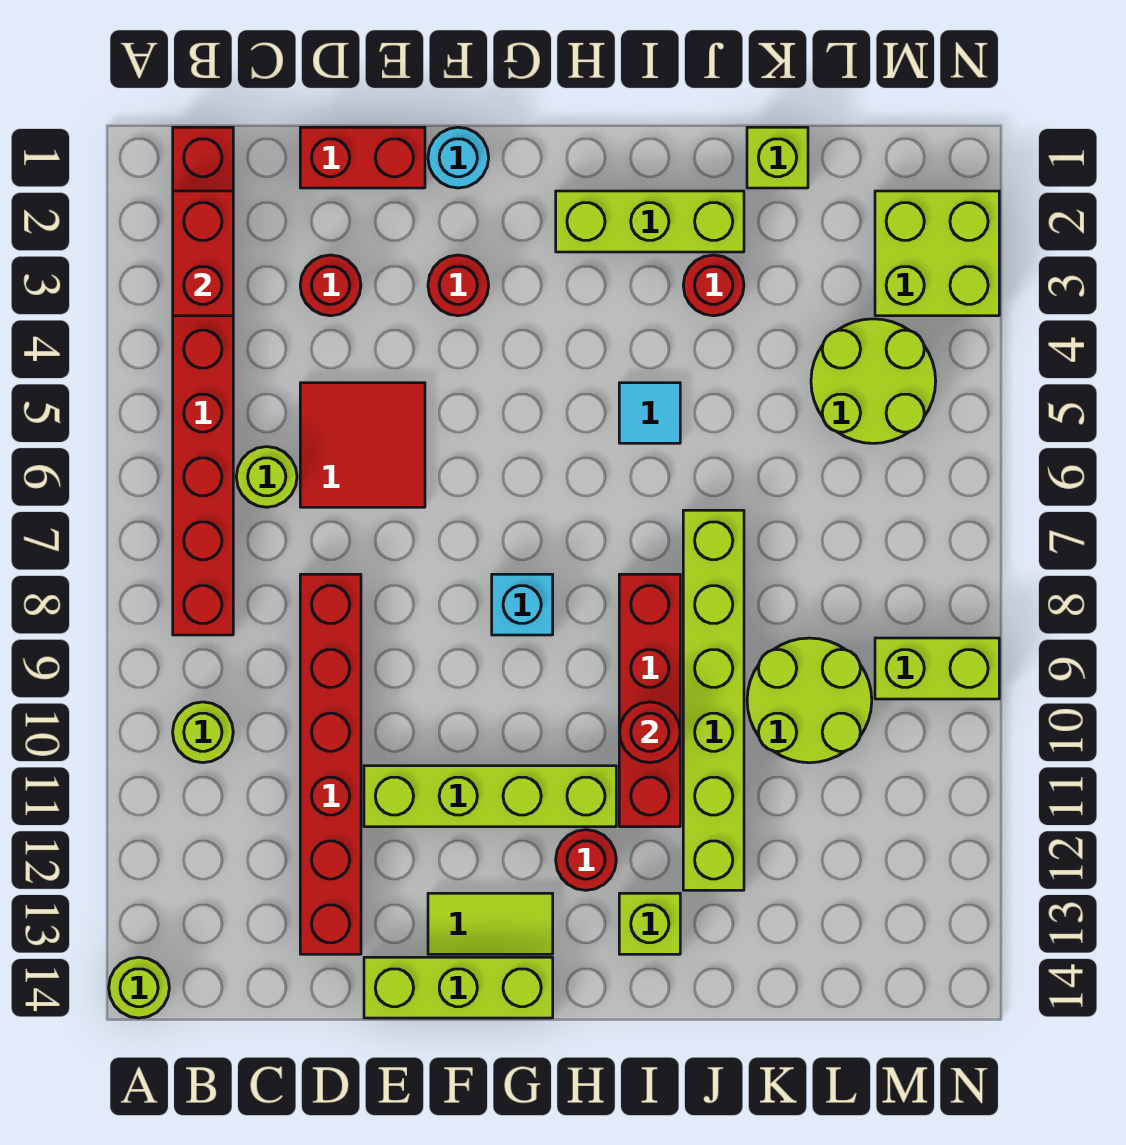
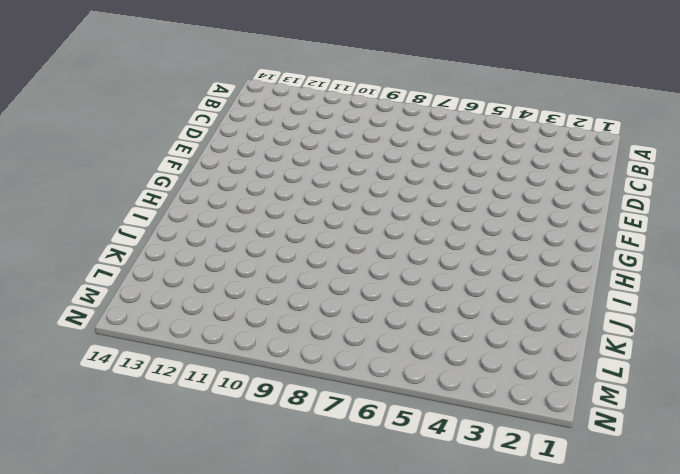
none -> lime 1x1 round brick [109,957,169,1018]
none -> red 1x8 brick [173,127,233,635]
none -> lime 1x1 round brick [173,702,233,763]

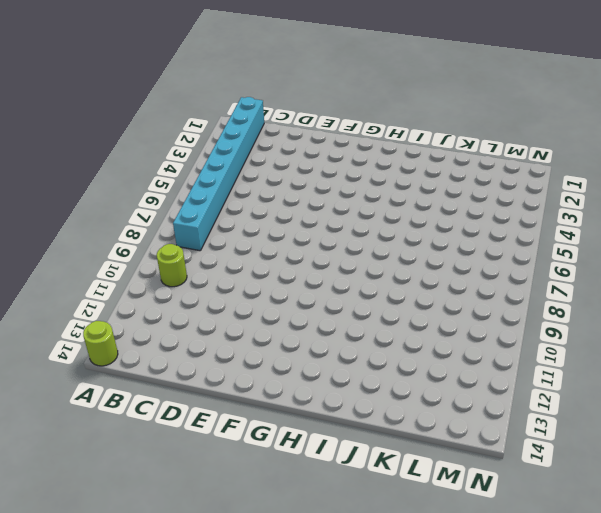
cyan 1x8 brick [173,97,264,251] -> red 1x8 brick [173,127,233,635]
none -> lime 1x1 round brick [236,447,297,507]
none -> red 1x2 brick [300,127,425,188]
none -> red 1x1 round brick [300,255,361,316]

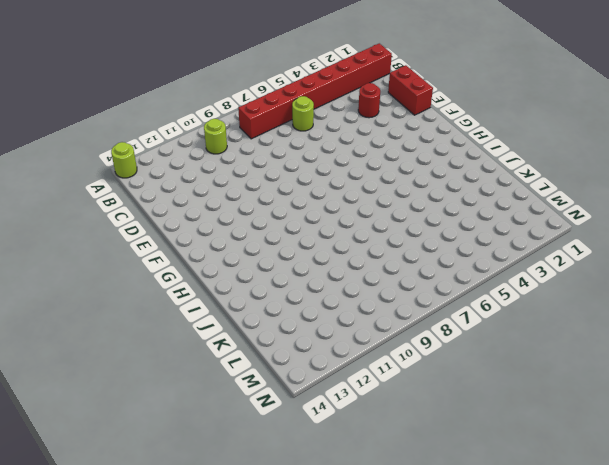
none -> red 2x2 tile [300,383,425,507]
none -> red 1x6 brick [300,574,361,954]
none -> lime 1x4 brick [364,766,616,827]

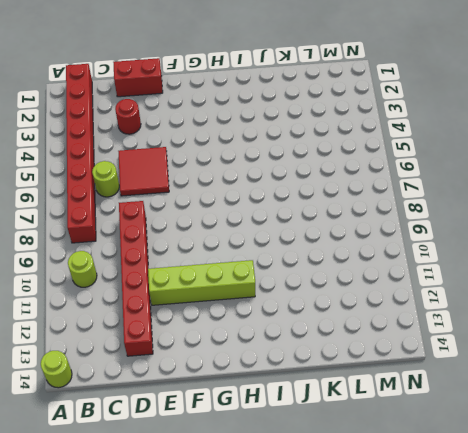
none -> lime 1x3 brick [364,957,553,1018]
none -> cyan 1x1 round brick [428,127,489,188]
none -> red 1x1 round brick [428,255,489,316]

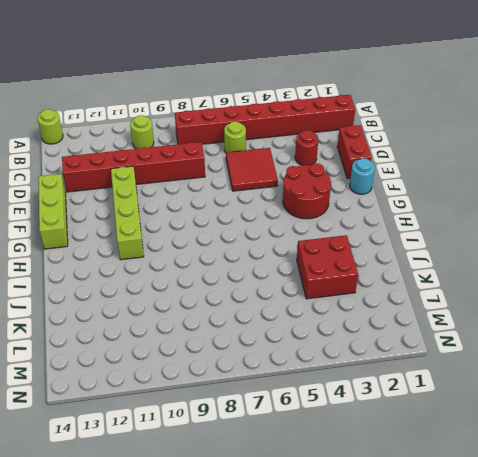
red 2x2 round brick [283,163,331,219] -> red 1x1 round brick [428,255,489,316]
red 2x2 brick [297,235,358,299] -> red 1x1 round brick [683,255,744,316]
none -> lime 1x2 tile [428,893,553,954]
none -> cyan 1x1 brick [492,574,553,635]
none -> lime 1x3 brick [556,191,744,252]

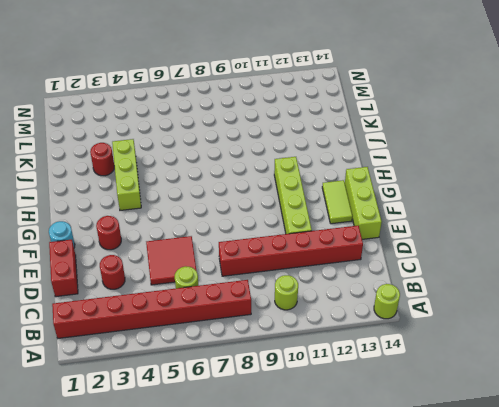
lime 1x3 brick [112,139,141,210] -> lime 1x3 brick moved to [556,191,744,252]
none -> cyan 1x1 brick [492,574,553,635]
none -> red 1x1 round brick [556,830,616,890]
none -> cyan 1x1 tile [619,383,680,443]

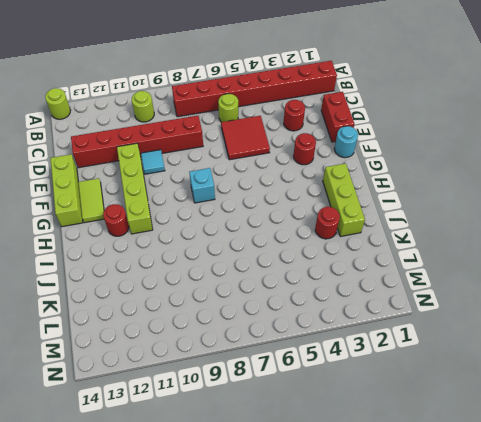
cyan 1x1 tile [141,150,165,174] -> cyan 1x1 tile moved to [619,383,680,443]
none -> red 1x4 brick [619,574,680,827]
none -> lime 1x1 brick [619,893,680,954]
none -> lime 1x6 brick [683,510,744,890]

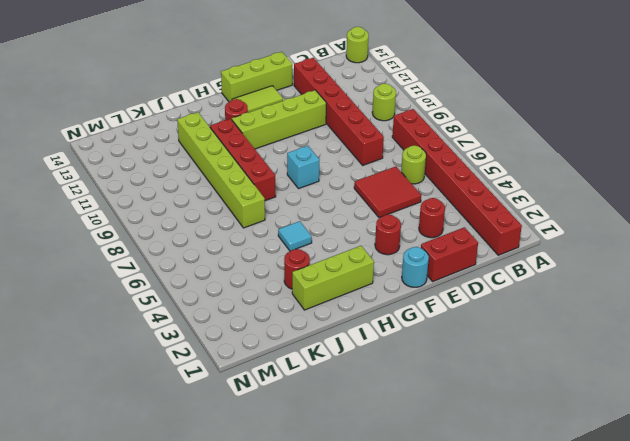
none -> lime 1x1 brick [619,893,680,954]
none -> lime 1x1 brick [747,127,808,188]
none -> lime 2x2 round brick [747,638,872,763]

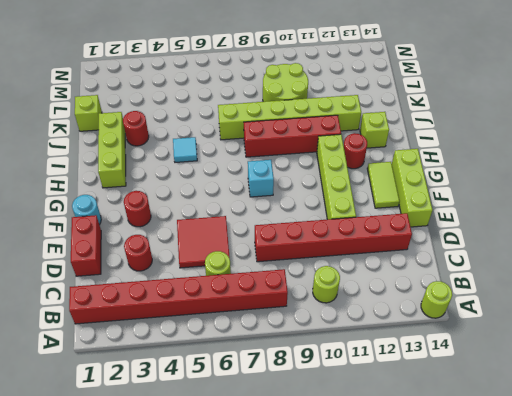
none -> lime 2x2 round brick [811,319,936,443]
none -> lime 2x2 brick [875,191,999,316]
none -> lime 1x2 brick [875,638,999,699]

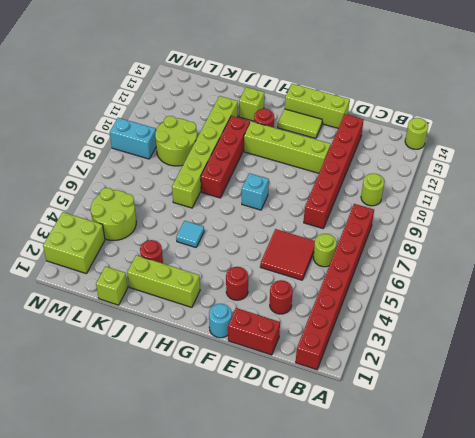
cyan 1x2 brick [110,118,156,159] -> lime 1x2 brick [875,638,999,699]
none -> red 1x2 brick [173,191,233,316]
none -> red 1x1 round brick [619,702,680,763]

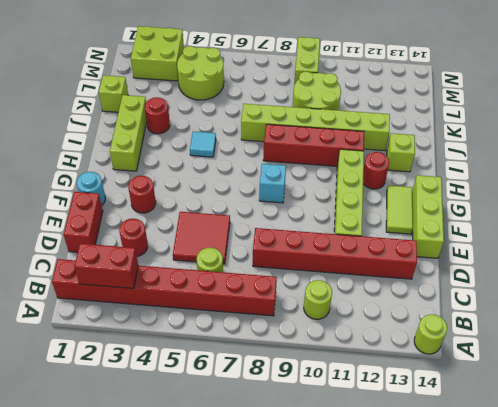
none -> red 1x1 round brick [619,702,680,763]

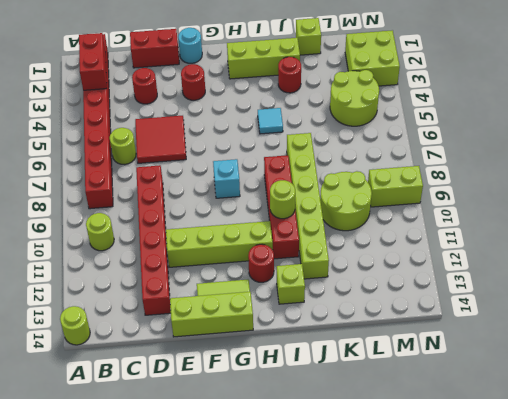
lime 1x1 round brick [270,180,295,219] -> red 1x1 round brick [619,702,680,763]

